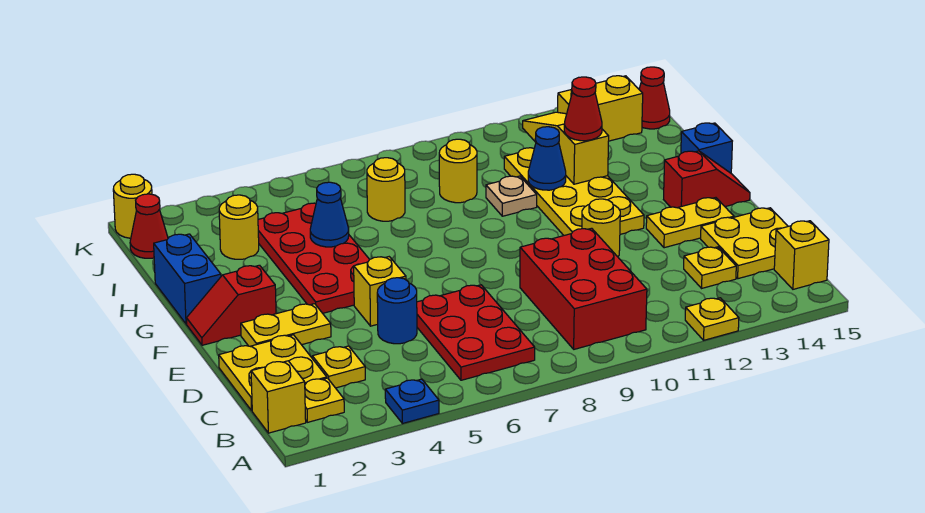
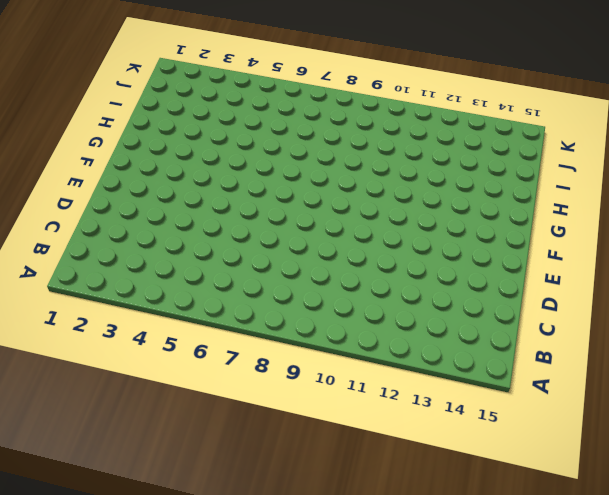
none -> blue 1x1 plate [385,379,439,424]
none -> yellow 1x1 plate [685,298,739,340]
none -> yellow 1x1 brick [251,361,306,433]
none -> yellow 1x1 plate [305,378,344,422]

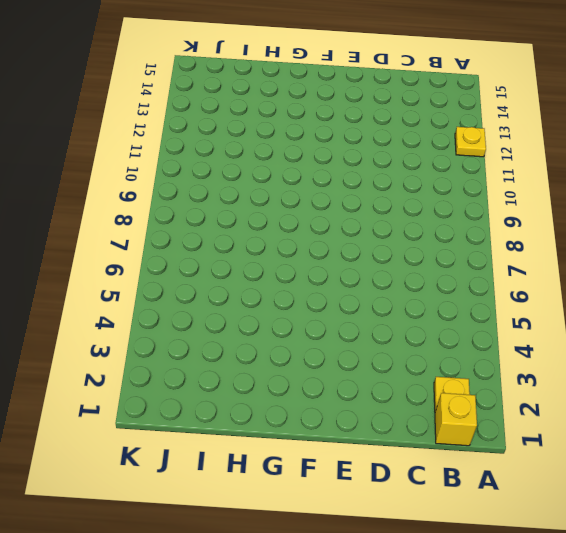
none -> blue 1x1 plate [385,379,439,424]
none -> red 2x3 plate [417,285,535,380]
none -> red 2x3 brick [520,228,647,349]
none -> yellow 1x1 brick [774,221,829,289]

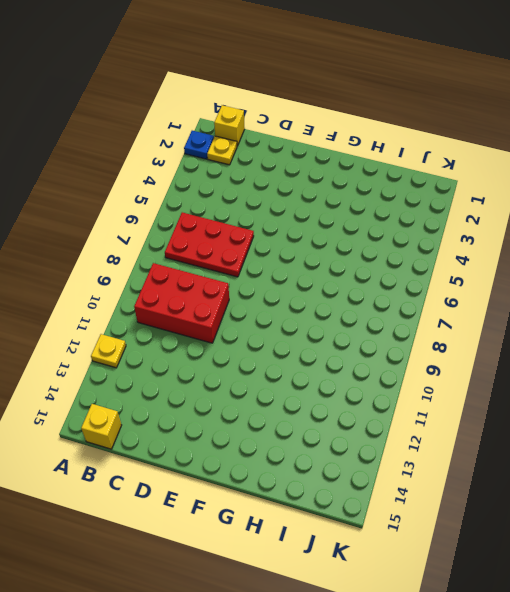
blue 1x1 plate [184,131,214,159] -> blue 1x1 plate moved to [385,379,439,424]
none -> yellow 2x2 plate [219,335,327,410]
none -> yellow 1x1 plate [312,346,365,388]
none -> yellow 1x1 plate [684,247,736,288]
none -> yellow 2x2 plate [701,208,788,279]

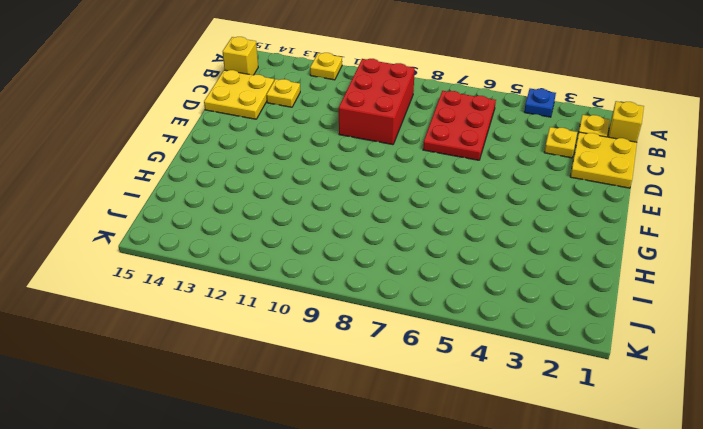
none -> blue 1x1 round brick [377,278,417,344]
none -> yellow 1x2 plate [241,304,331,346]
none -> yellow 1x1 brick [354,257,406,326]
none -> yellow 1x1 round brick [582,199,620,257]

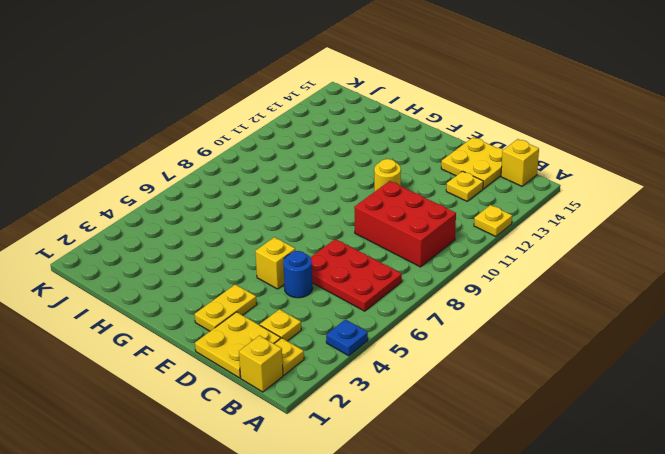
none -> yellow 1x2 plate [646,198,734,248]
none -> red 1x2 slope [187,265,276,345]
none -> red 2x4 plate [258,203,370,313]
none -> yellow 2x4 plate [504,148,644,235]

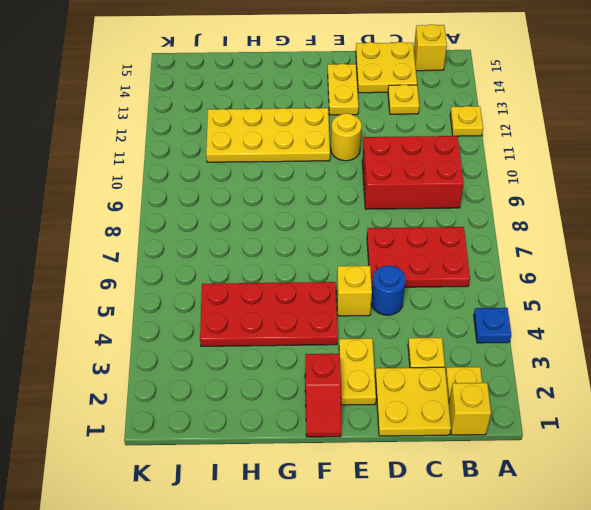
none -> red 1x2 slope [664,151,750,208]
none -> blue 1x2 brick [154,234,221,324]
none -> blue 1x1 brick [681,123,732,173]
none -> tan 1x1 plate [486,176,537,216]

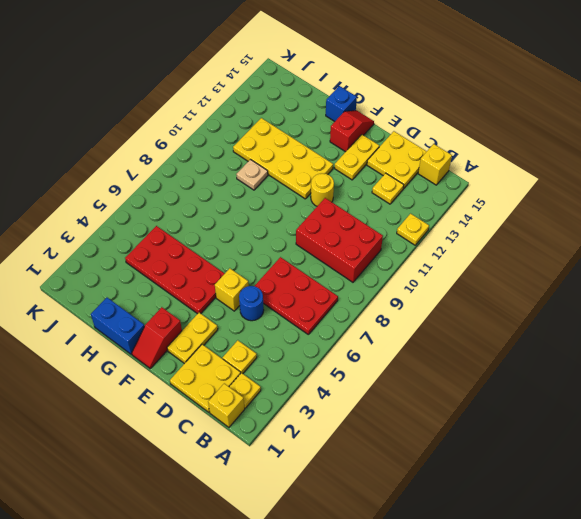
none -> blue 1x1 plate [385,379,439,424]
none -> yellow 1x1 round brick [219,195,259,259]
none -> yellow 1x1 round brick [367,158,405,221]
none -> yellow 1x1 round brick [439,139,477,203]

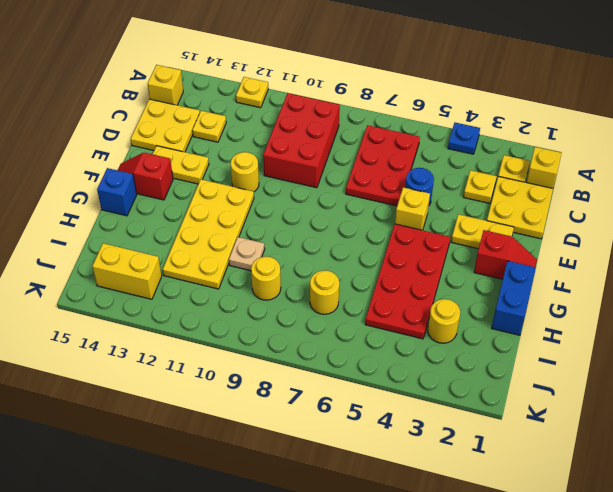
none -> red 1x1 cone [130,194,168,258]
none -> red 1x1 cone [639,67,670,129]
none -> yellow 1x1 round brick [113,174,152,238]
none -> blue 1x1 cone [310,182,349,247]

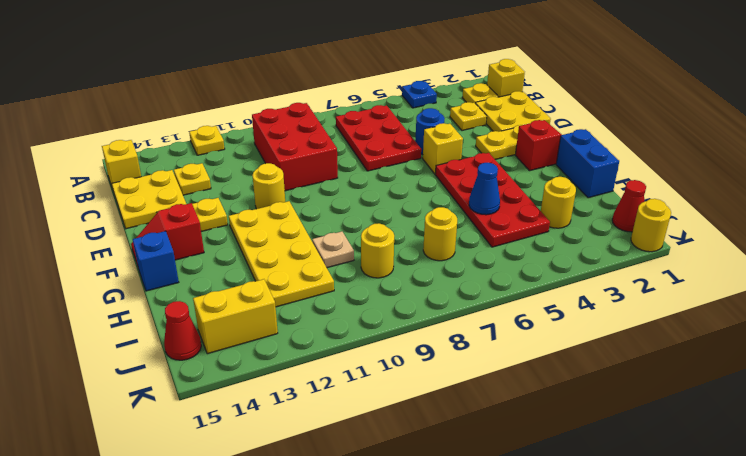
none -> blue 1x1 cone [528,127,566,190]
none -> yellow 1x3 slope [523,112,609,184]
none -> red 1x1 cone [564,77,602,141]

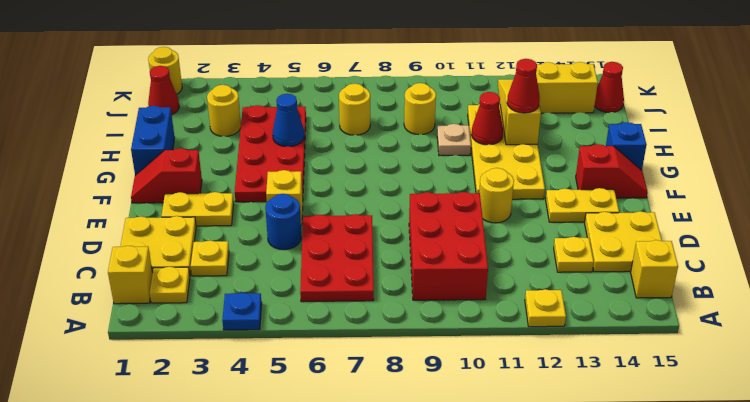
red 1x1 cone [471,92,503,145] -> blue 1x1 cone [528,127,566,190]

